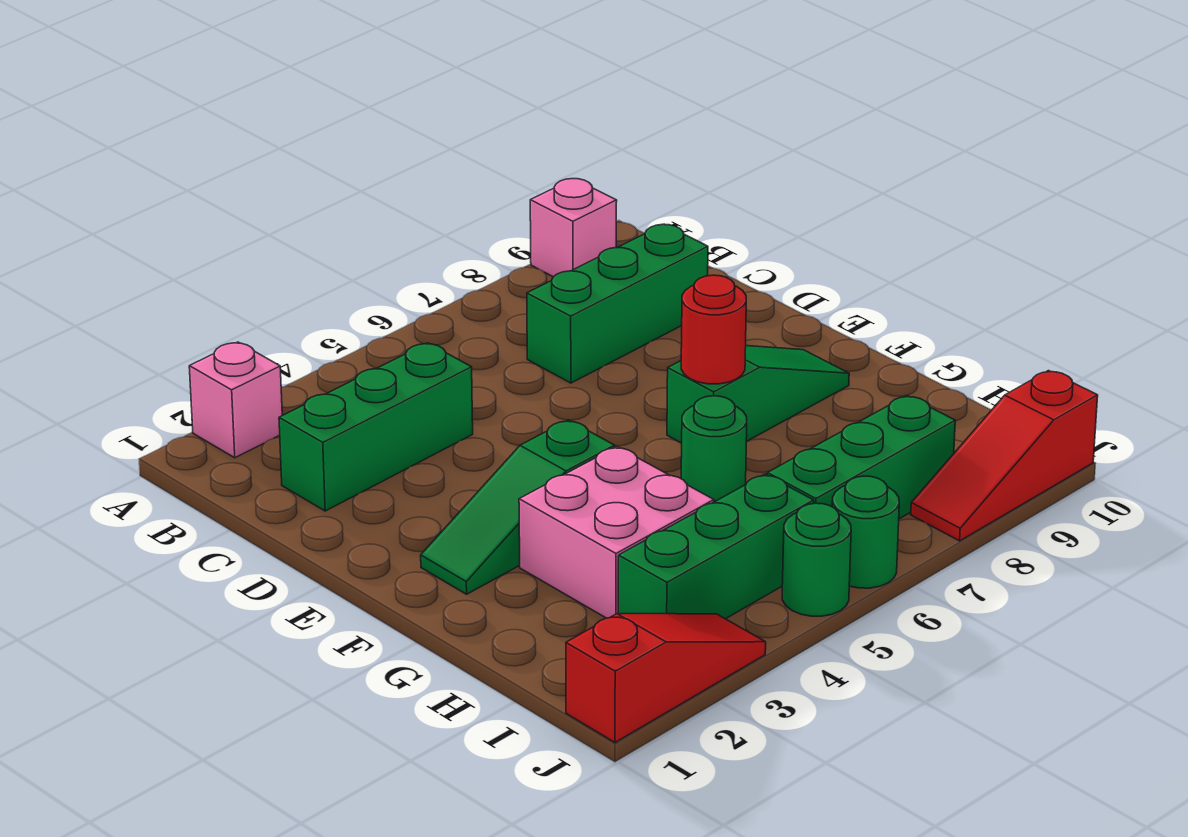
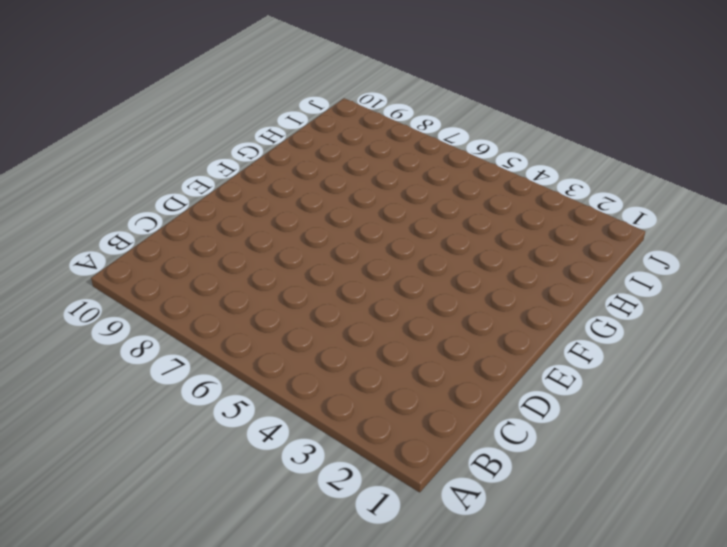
none -> pink 1x1 brick [189,342,282,458]
none -> pink 1x1 brick [530,179,617,277]
none -> green 1x3 brick [279,343,473,511]

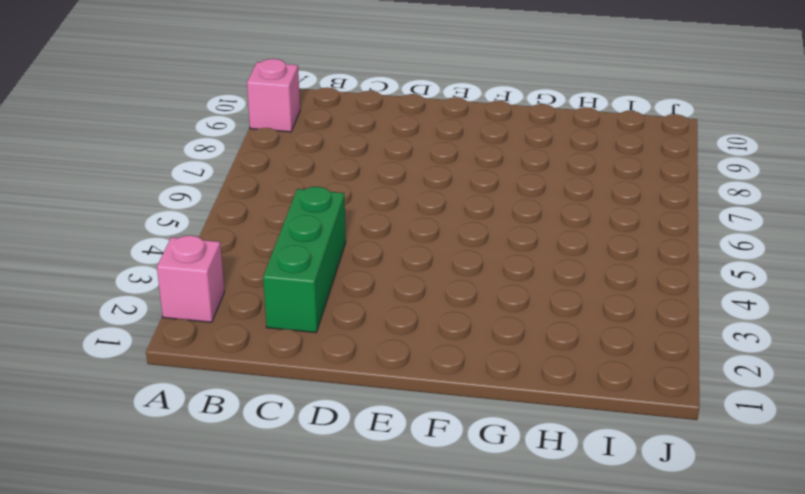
none -> green 1x3 brick [527,224,708,383]
none -> green 1x3 slope [421,420,615,594]
none -> green 1x3 slope [667,346,849,443]

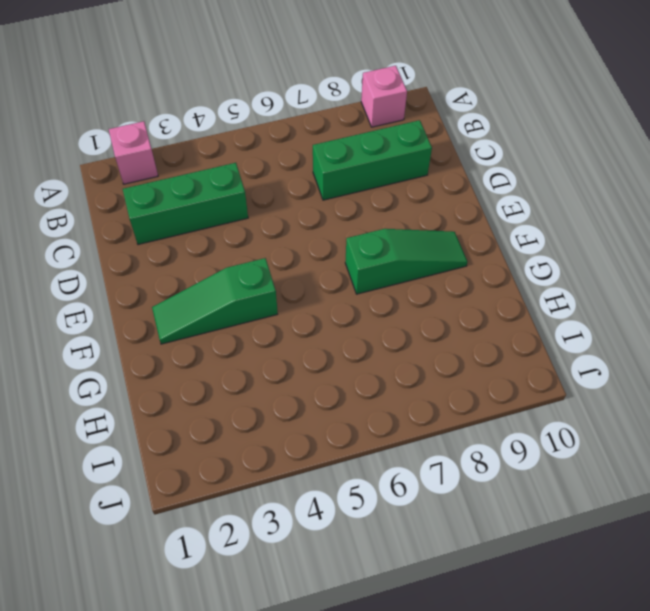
none -> pink 2x2 brick [519,447,714,618]
none -> green 1x1 round brick [681,396,747,502]
none -> green 1x3 brick [618,474,814,619]

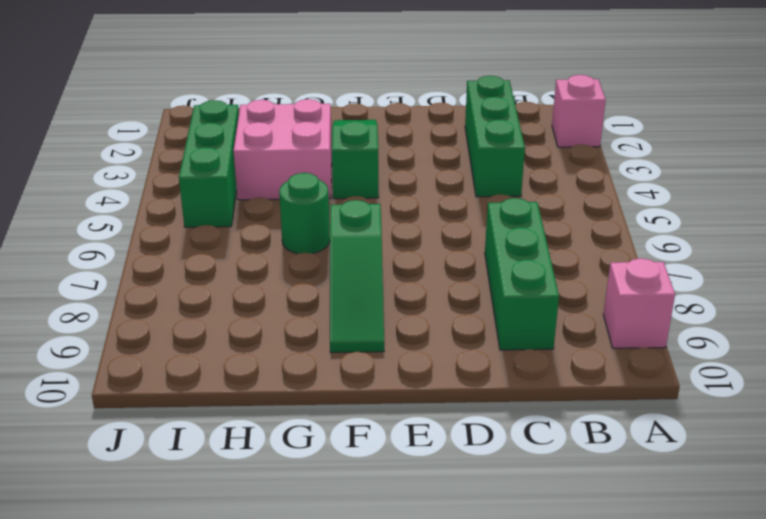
none -> green 1x3 brick [767,395,955,519]
none -> red 1x3 slope [566,614,766,742]
none -> green 1x1 round brick [782,503,851,616]

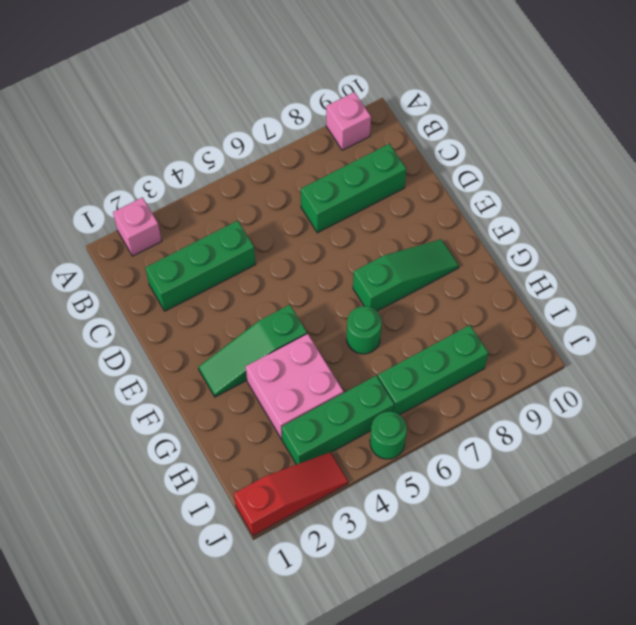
none -> green 1x1 round brick [832,476,899,588]
none -> red 1x3 slope [911,371,1098,541]
none -> red 1x1 round brick [681,275,746,384]

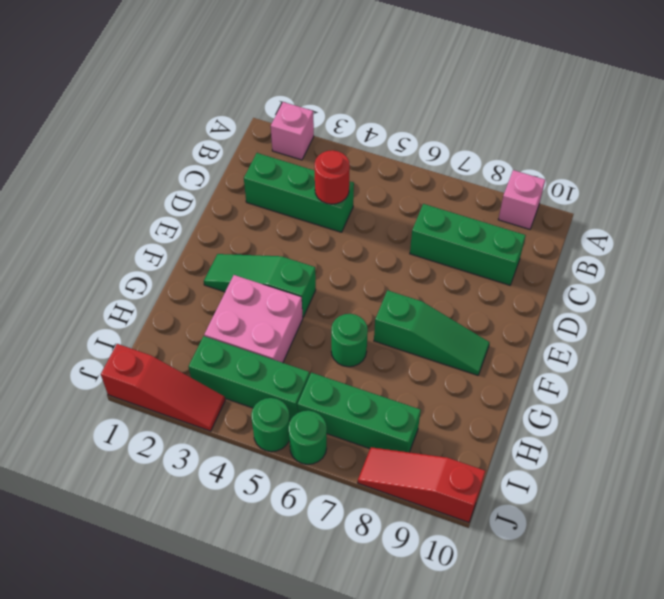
red 1x1 round brick [315,150,350,204] -> red 1x1 round brick moved to [681,275,746,384]

